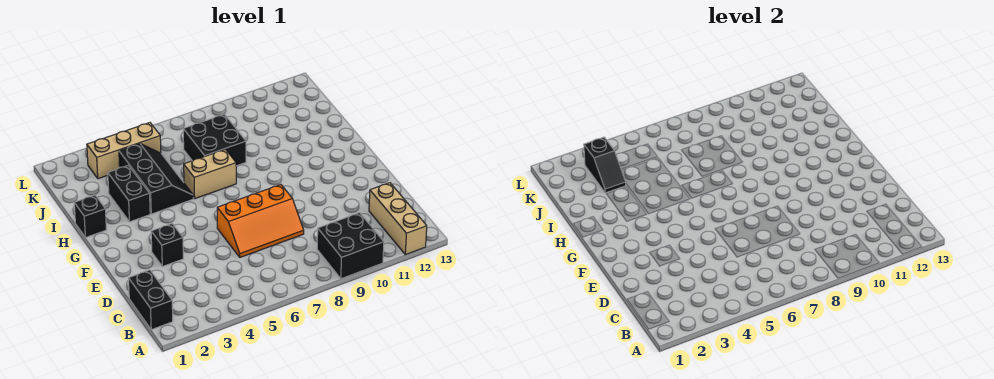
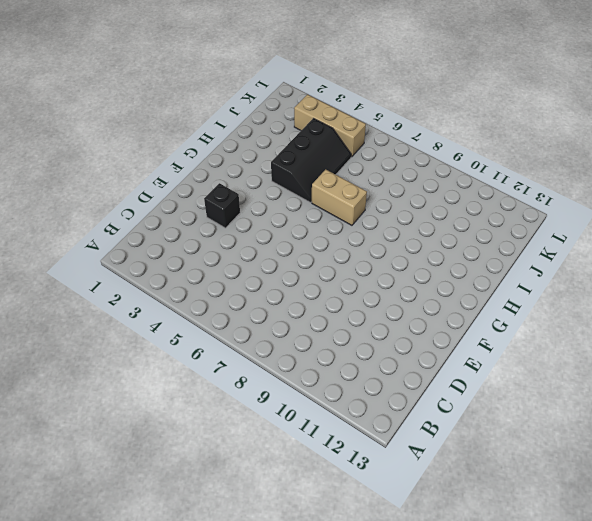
none -> black 2x2 brick [317,213,384,279]
none -> tan 1x3 brick [369,183,427,255]
none -> black 1x2 brick [128,270,173,330]

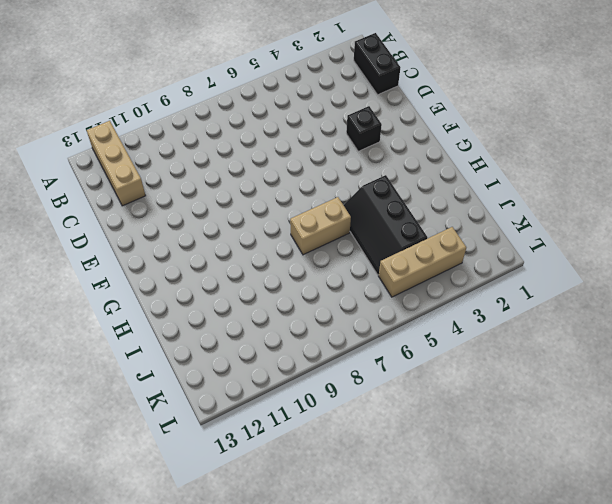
none -> black 2x2 brick [317,213,384,279]
none -> orange 2x3 slope [217,185,304,257]
none -> black 1x1 brick [74,195,106,238]

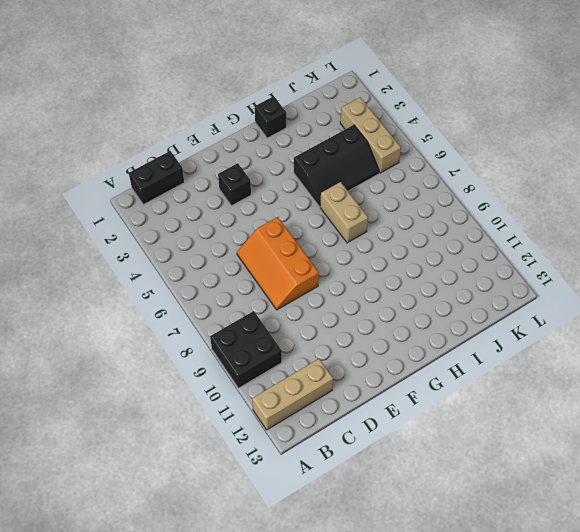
none -> black 1x2 brick [108,165,150,222]
none -> black 2x2 brick [183,114,246,166]
none -> black 1x2 slope [584,137,626,193]

